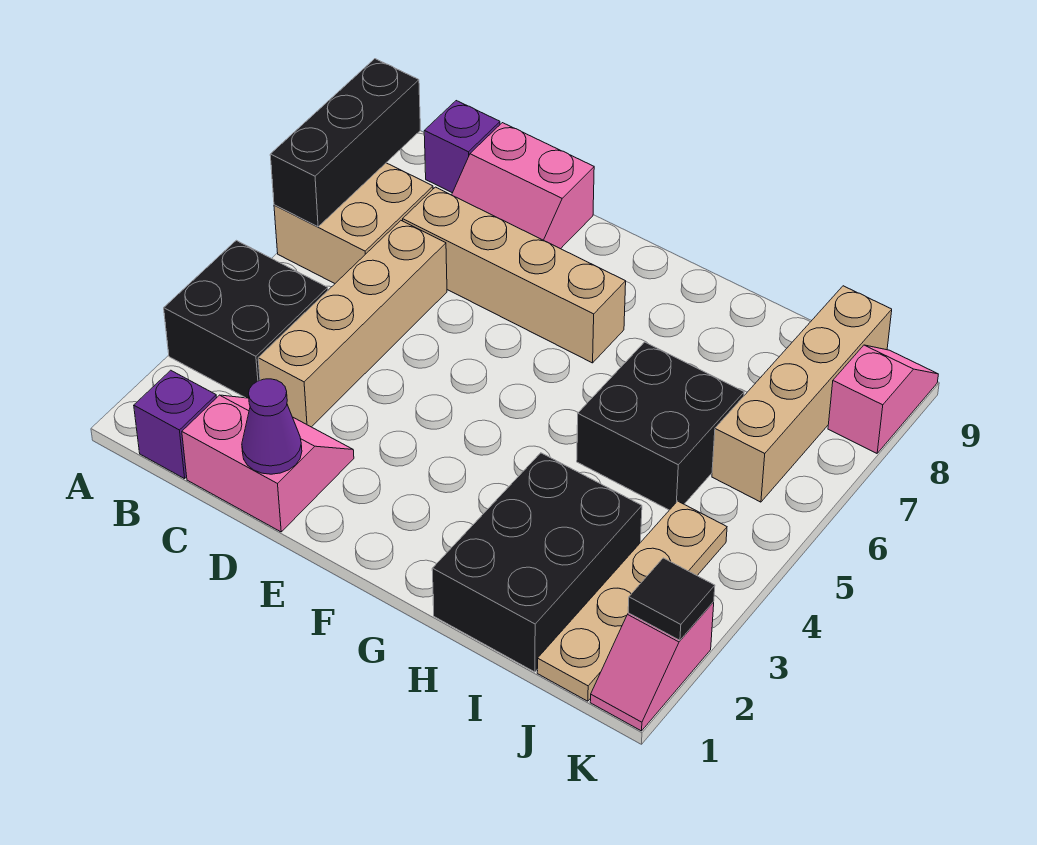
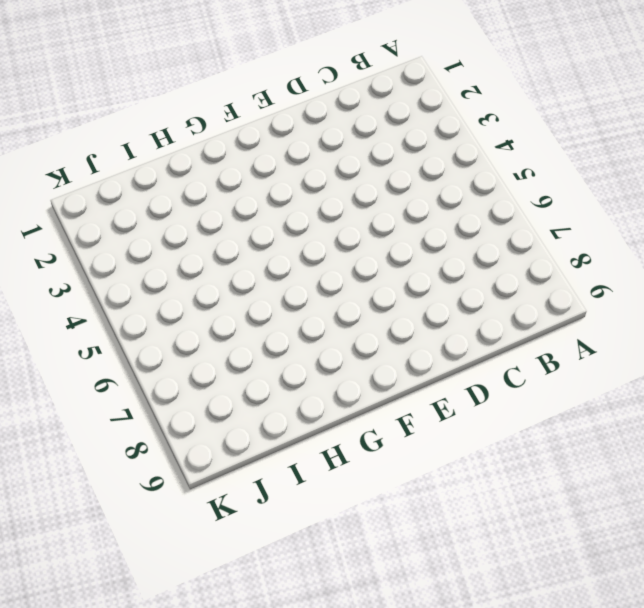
none -> black 2x2 brick [164,240,328,398]
none -> tan 2x2 brick [274,163,433,283]
none -> purple 1x1 brick [134,370,217,479]

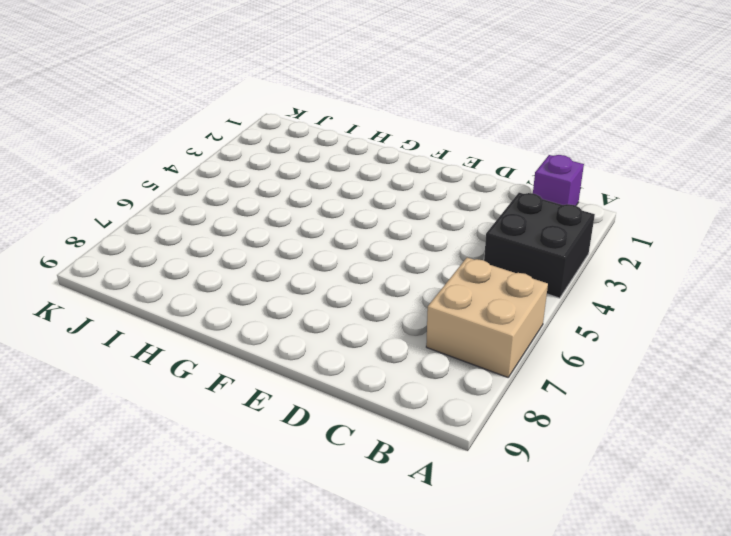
none -> purple 1x1 brick [424,101,500,193]
none -> pink 2x2 slope [182,395,354,532]
none -> tan 1x4 brick [258,221,447,427]

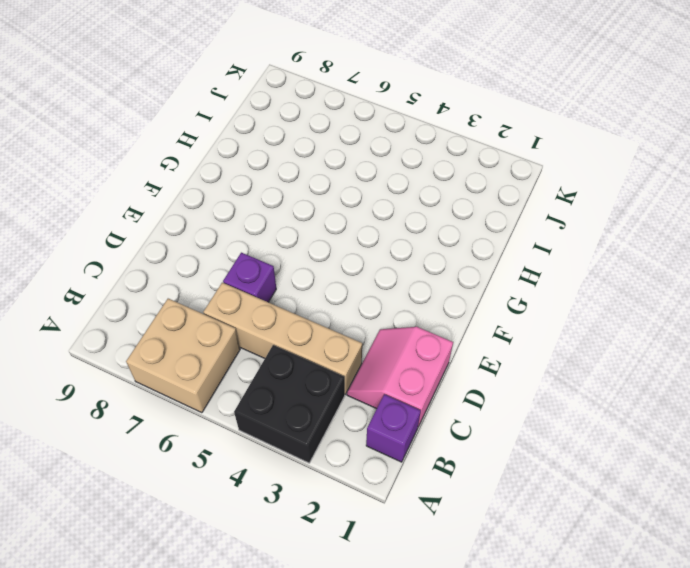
purple 1x1 brick [223,253,276,302] -> purple 1x1 brick moved to [424,101,500,193]
none -> tan 1x4 brick [403,187,626,363]
none -> pink 2x2 slope [452,123,594,249]
none -> black 2x3 brick [432,453,642,672]

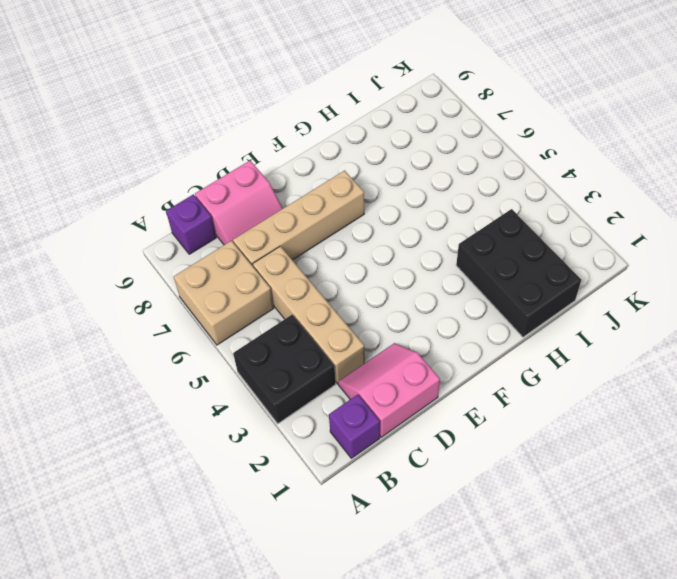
none -> black 2x2 brick [577,342,744,510]
none -> tan 1x4 plate [537,501,727,701]
none -> tan 1x4 brick [712,286,892,502]

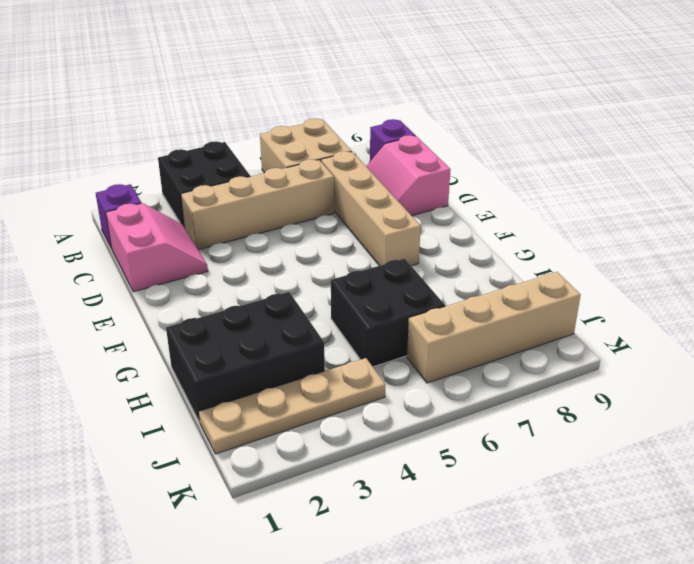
none -> pink 1x2 slope [590,602,714,731]
none -> pink 1x2 slope [828,345,938,453]
none -> black 1x3 brick [270,59,420,227]

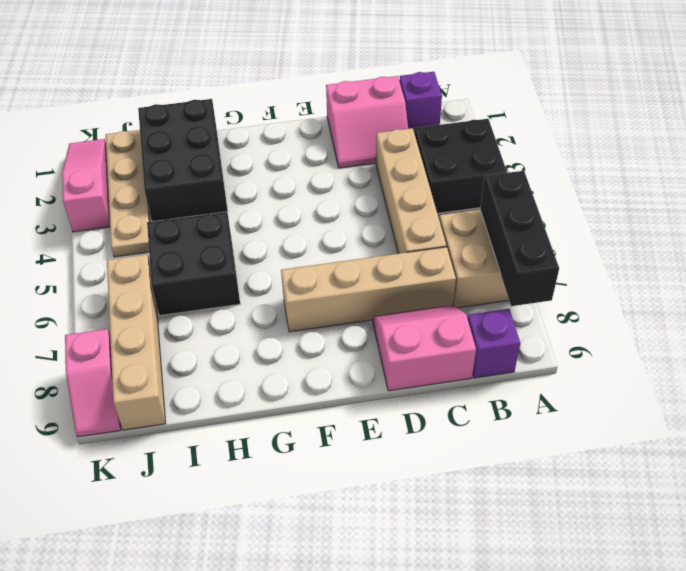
pink 1x3 slope [62,139,110,232] -> pink 1x2 slope [590,602,714,731]
none -> purple 1x1 cone [242,379,302,474]
none -> black 1x1 tile [628,558,715,640]

